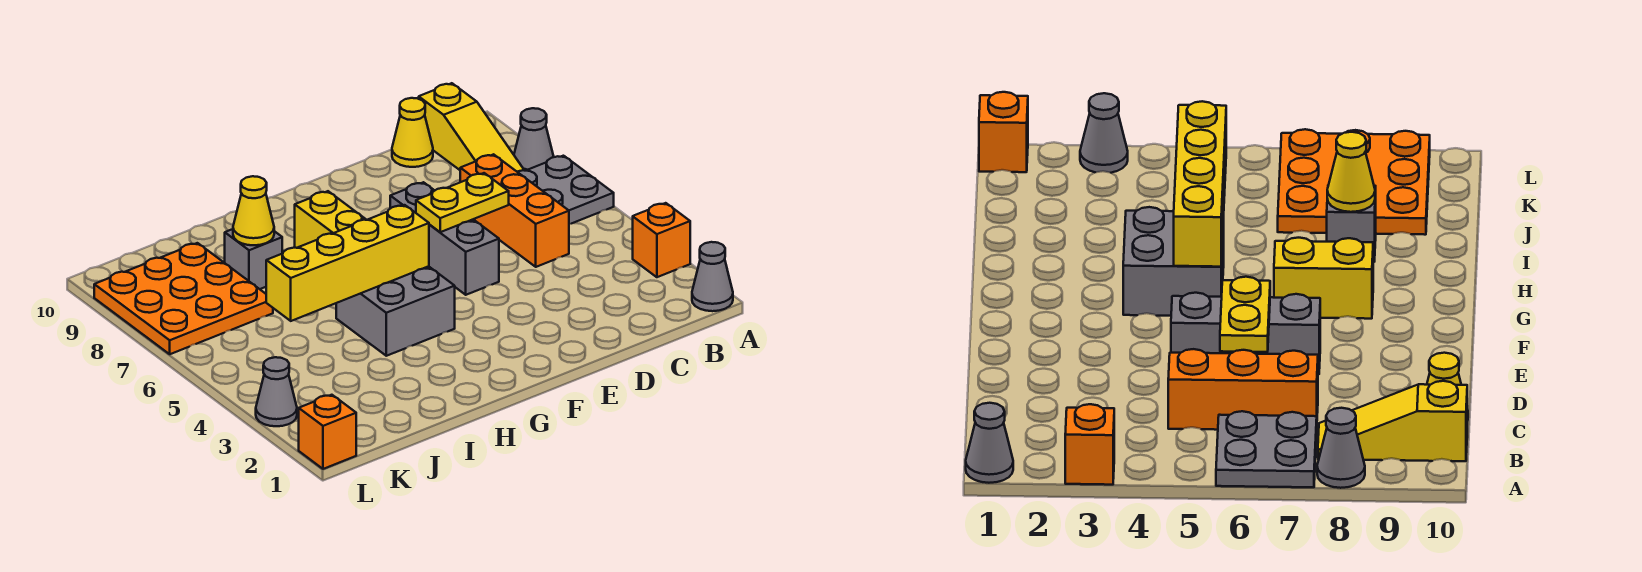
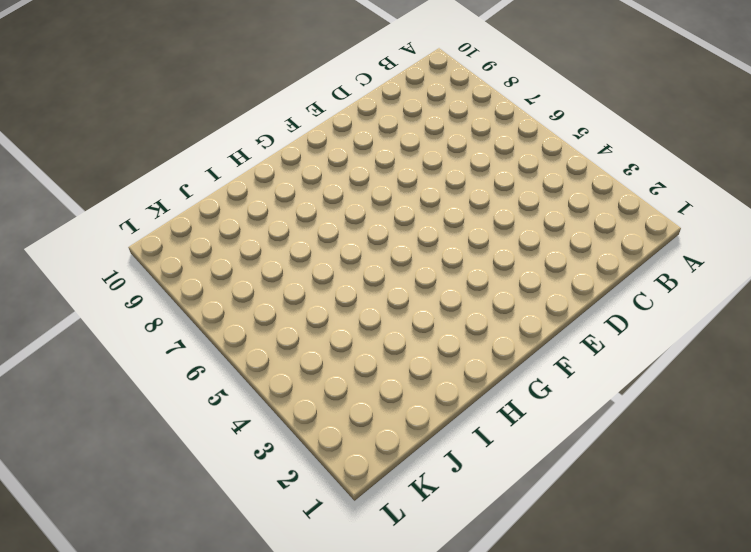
none -> grey 1x1 cone [692,242,733,311]
none -> orange 1x1 brick [633,203,690,277]
none -> grey 2x2 plate [518,156,614,224]

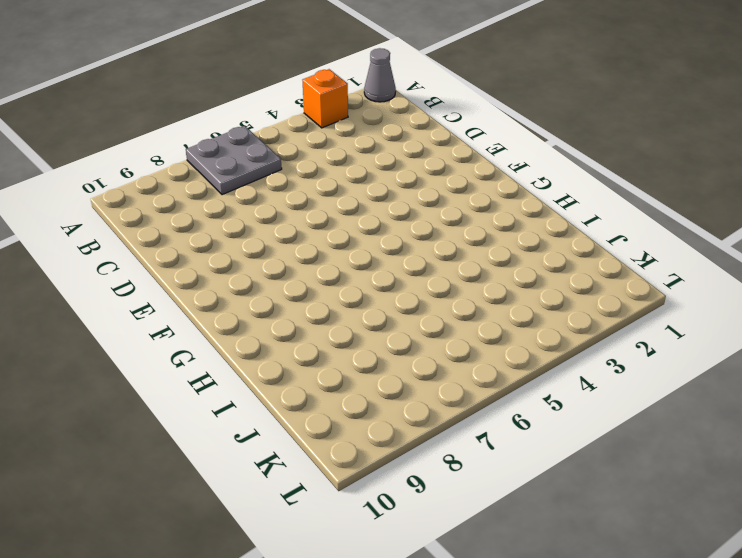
none -> grey 1x1 cone [514,108,554,171]
none -> yellow 1x3 slope [419,83,525,172]
none -> orange 1x3 brick [460,154,569,267]

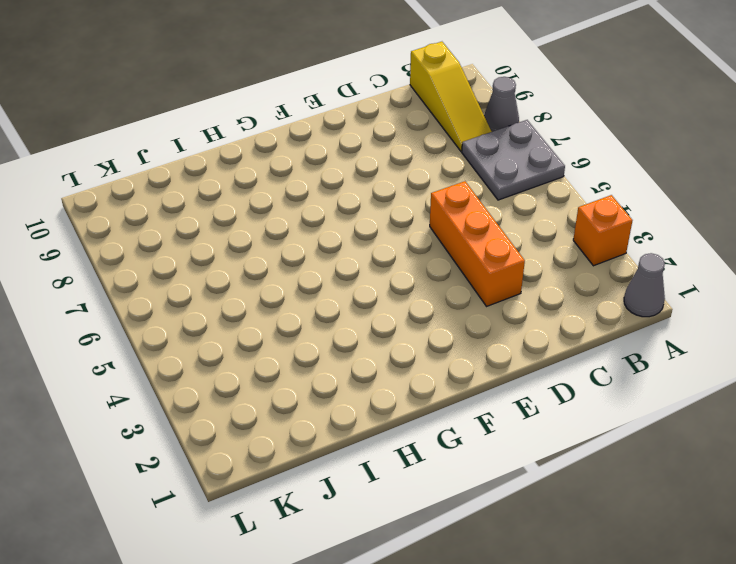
orange 1x3 brick [430,181,525,306] -> orange 1x3 brick moved to [460,154,569,267]
none -> yellow 1x1 cone [392,98,433,167]
none -> grey 1x3 brick [390,182,499,295]
none -> grey 2x2 brick [336,266,455,356]

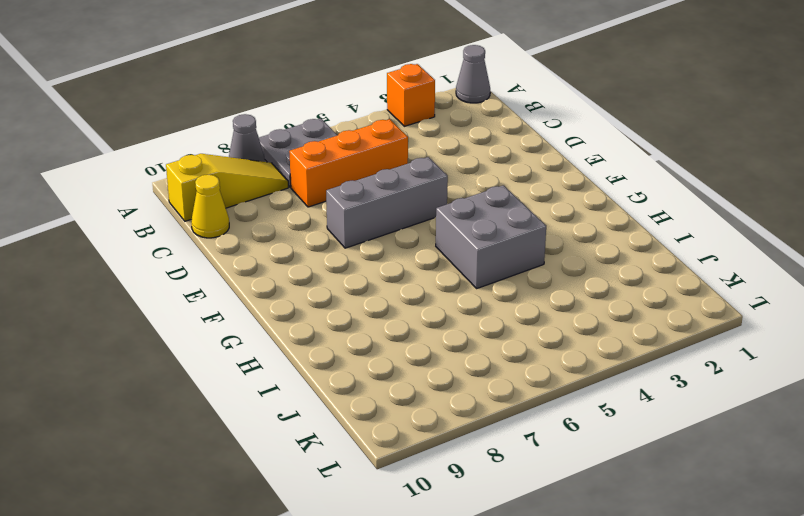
none -> yellow 1x2 brick [295,191,366,248]
none -> grey 1x1 brick [225,229,282,289]
none -> orange 3x3 plate [94,243,273,354]

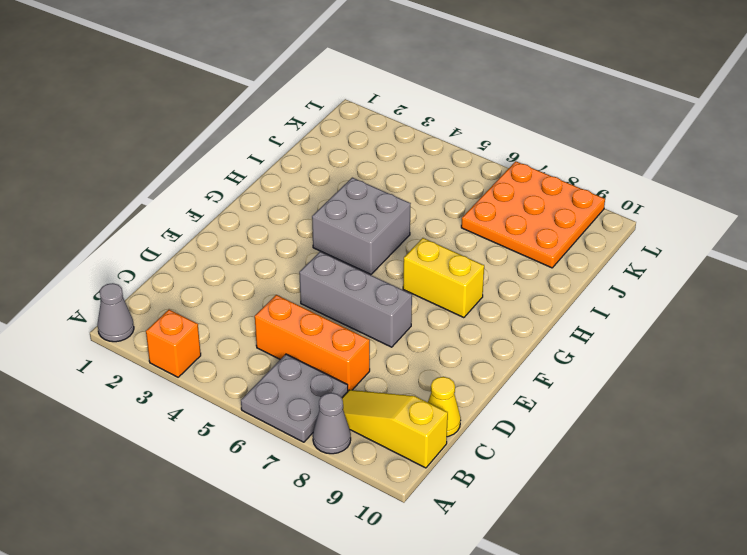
none -> grey 1x1 brick [225,229,282,289]
none -> orange 1x1 brick [299,395,356,469]
none -> grey 1x1 cone [256,357,297,426]

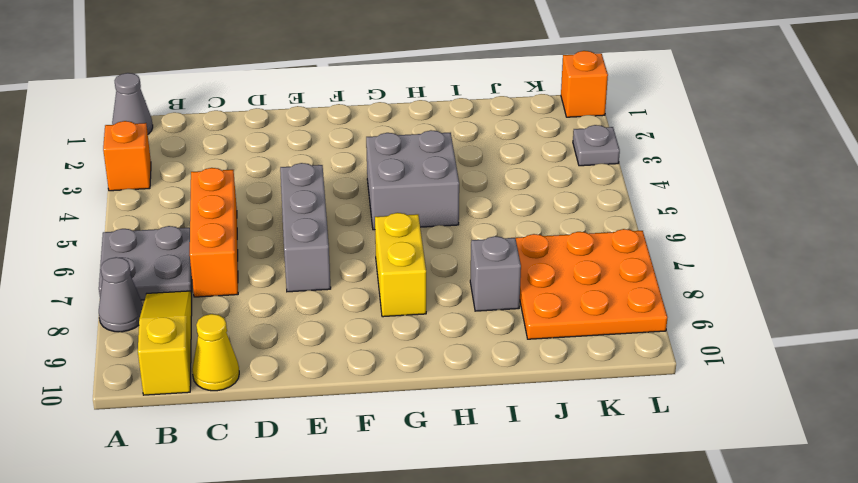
grey 1x1 plate [573,125,620,166] -> grey 1x1 cone [256,357,297,426]
none -> yellow 1x2 plate [416,173,509,232]
none -> yellow 1x4 brick [266,205,429,321]
none -> yellow 1x1 cone [233,176,274,245]

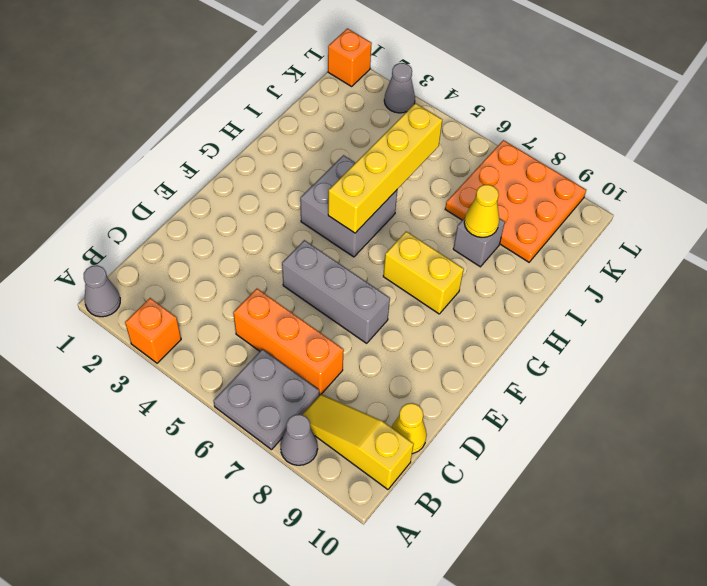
none -> yellow 1x2 plate [416,173,509,232]

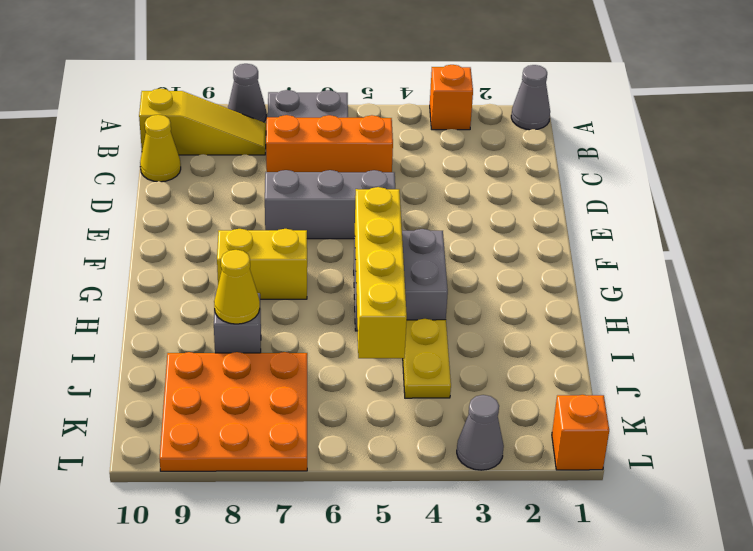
yellow 1x2 plate [403,319,451,398] -> yellow 1x2 plate moved to [416,173,509,232]

